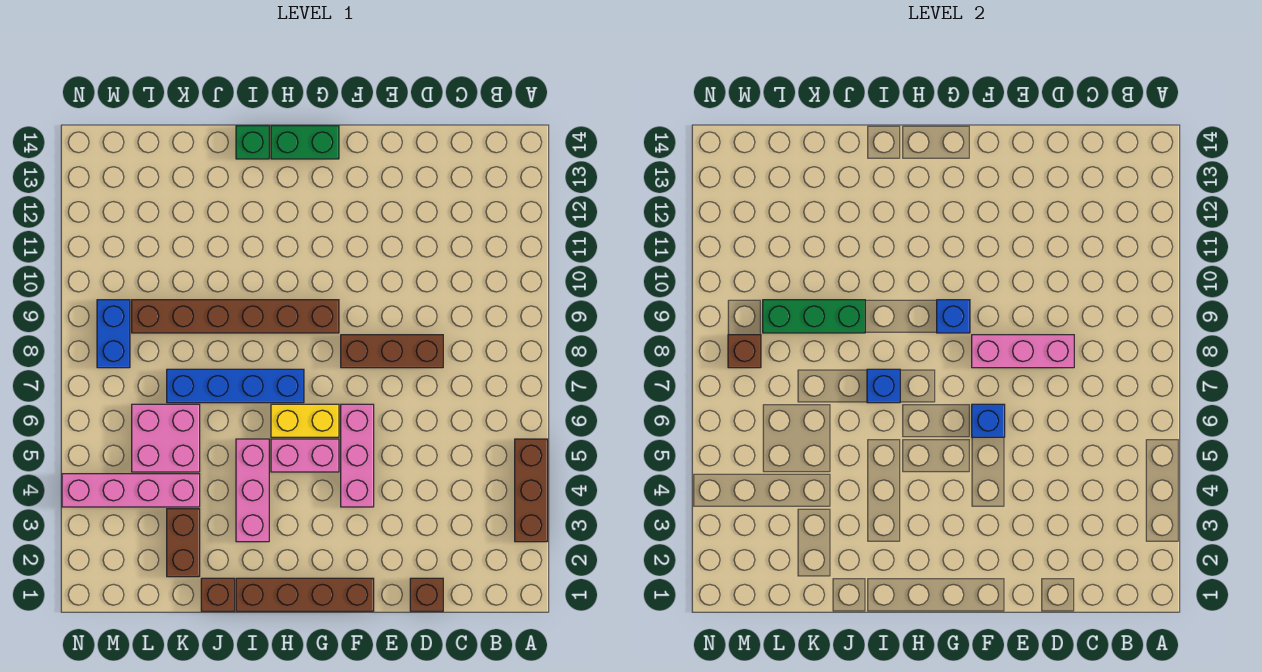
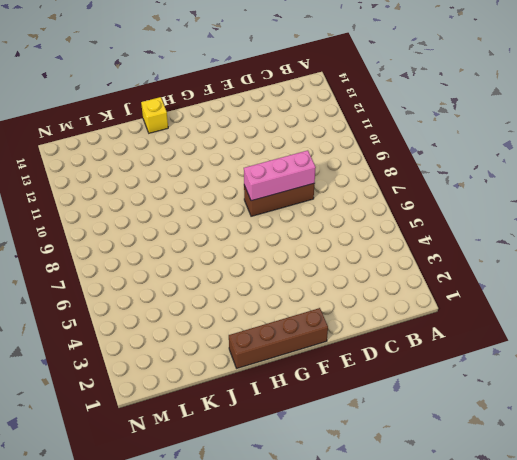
yellow 1x1 brick [141,97,168,133] -> green 1x1 brick [236,126,269,159]
none -> brown 1x3 brick [515,439,548,542]
none -> brown 1x1 brick [410,578,443,611]
none -> pink 1x3 brick [341,404,374,507]

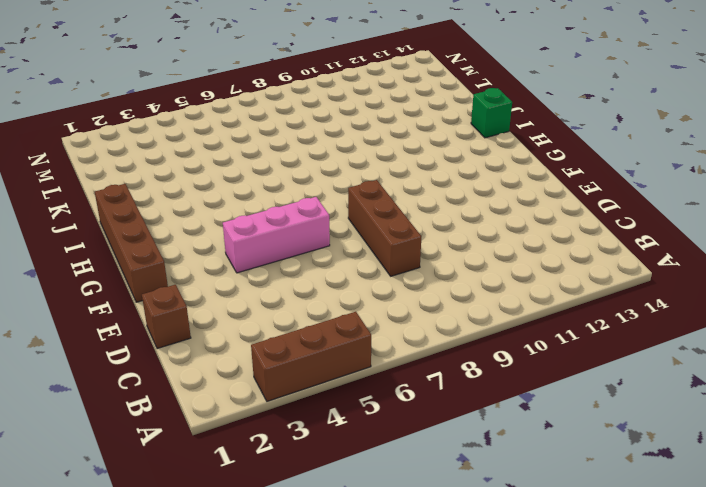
none -> pink 1x2 brick [271,439,339,472]
none -> yellow 1x2 brick [271,404,339,437]
none -> brown 1x6 brick [132,300,339,333]

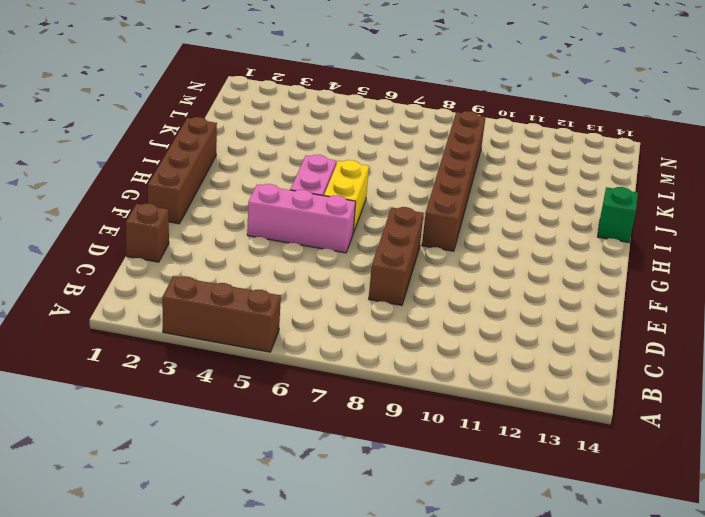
none -> green 1x2 brick [271,126,339,159]
none -> blue 1x4 brick [167,369,304,403]
none -> pink 1x3 brick [236,439,269,542]

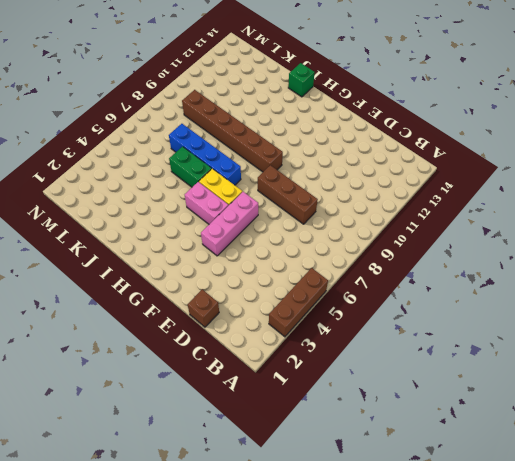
green 1x2 brick [169,147,212,187] -> green 1x2 brick moved to [271,126,339,159]
none -> brown 1x4 brick [236,578,374,611]
none -> pink 1x3 brick [236,439,269,542]
none -> brown 1x1 brick [201,578,234,611]

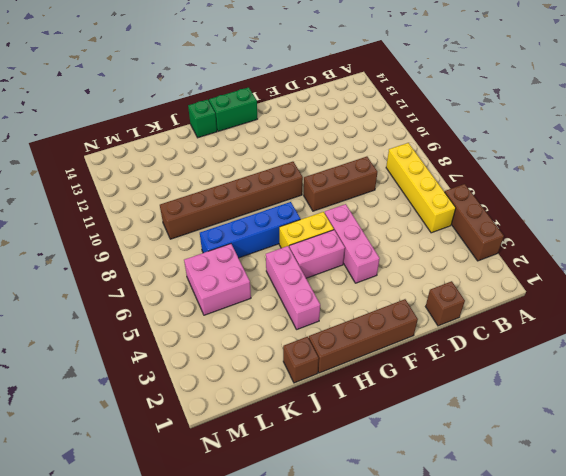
yellow 1x4 brick [386,143,456,233] -> none
none -> brown 1x2 brick [167,509,200,577]
none -> pink 1x4 brick [62,474,200,507]
none -> blue 1x2 brick [97,300,130,368]

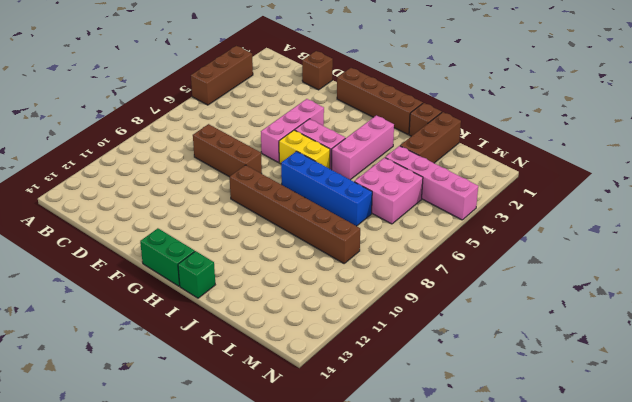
brown 1x3 brick [400,112,461,163] -> brown 1x2 brick [167,509,200,577]
none -> blue 1x2 brick [97,300,130,368]
none -> pink 1x3 brick [972,335,1074,368]
none -> blue 1x1 brick [972,404,1005,437]

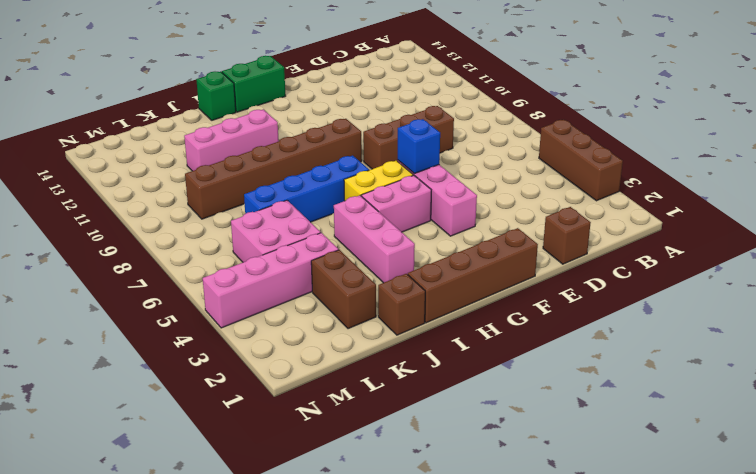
pink 1x3 brick [184,109,279,171] -> pink 1x3 brick moved to [972,335,1074,368]
none -> blue 1x2 brick [97,300,130,368]
none -> blue 1x1 brick [937,300,970,333]
none -> blue 1x1 brick [867,369,900,403]

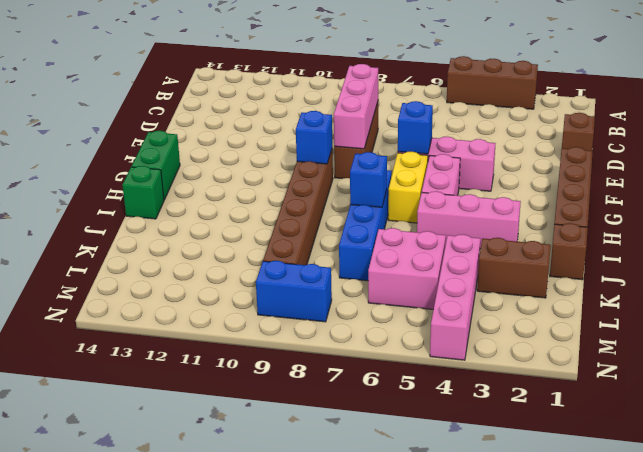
none -> green 1x3 brick [763,300,865,333]
none -> brown 1x1 brick [728,335,761,368]

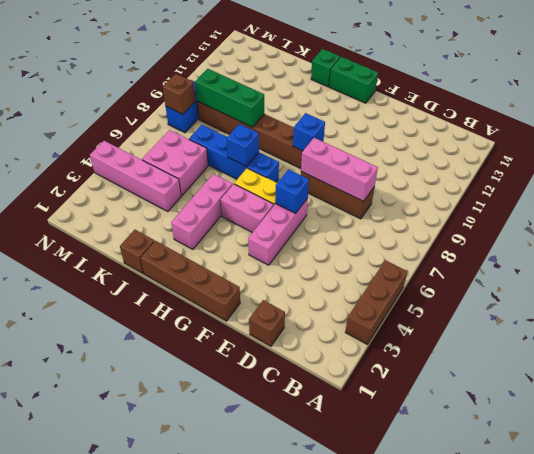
none -> brown 1x2 brick [167,509,200,577]

